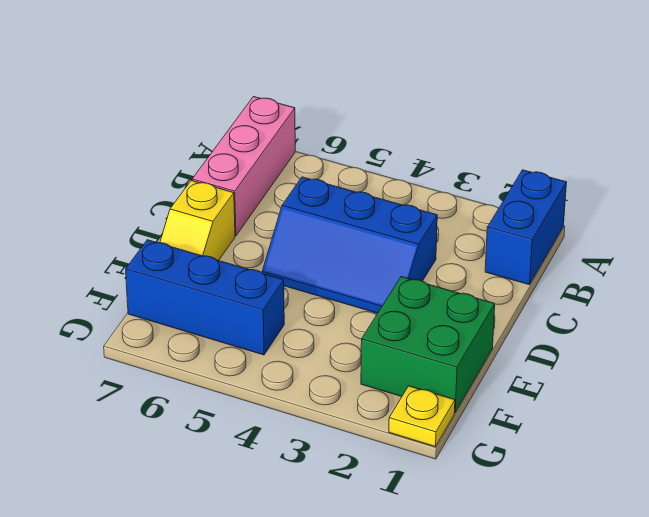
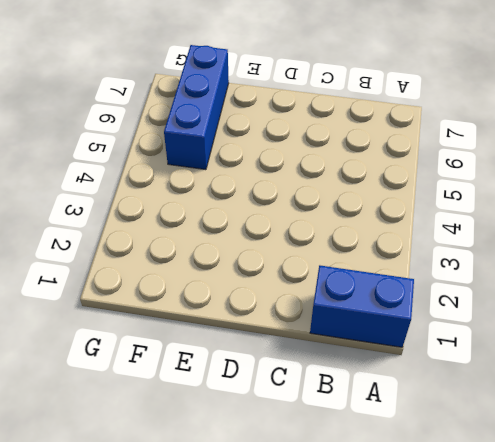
none -> pink 1x3 brick [192,97,295,236]
none -> blue 2x3 slope [262,177,437,313]

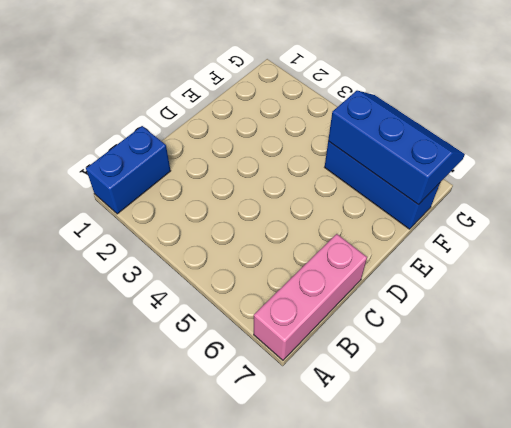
blue 2x3 slope [328,91,465,204] -> blue 2x3 slope moved to [262,177,437,313]
none -> yellow 1x2 slope [160,181,235,261]
none -> green 2x2 brick [361,277,495,412]

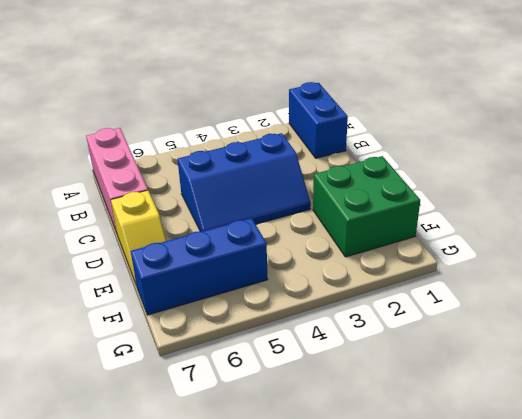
none -> yellow 1x1 plate [389,386,455,447]

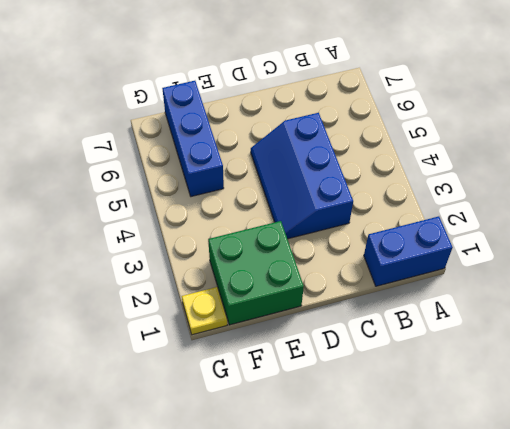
none -> pink 1x3 brick [192,97,295,236]
none -> yellow 1x2 slope [160,181,235,261]

